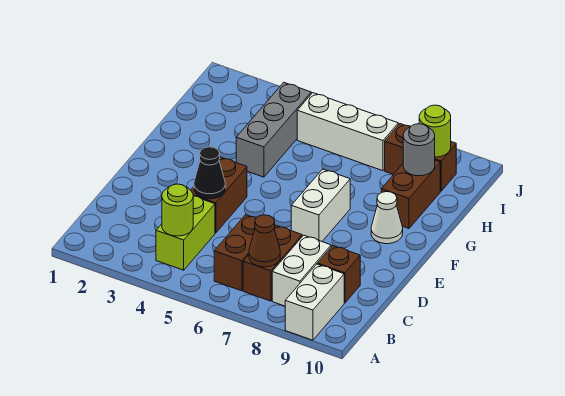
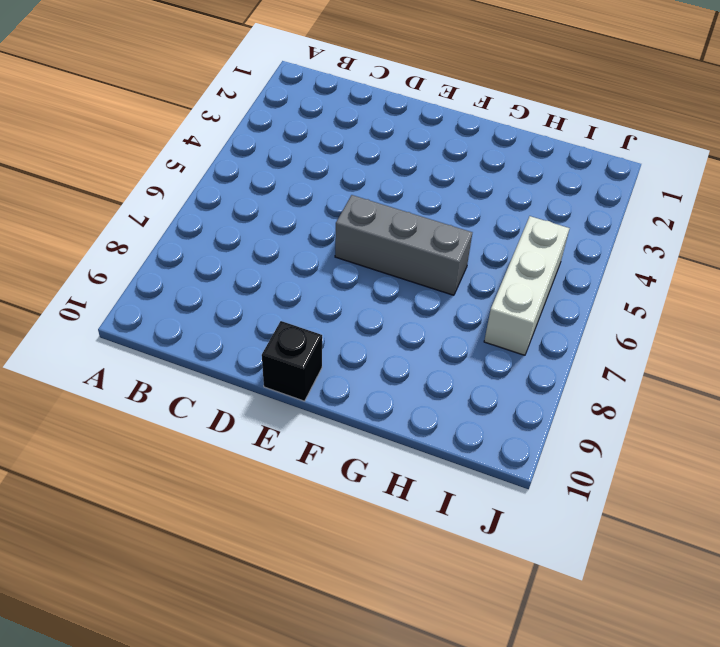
grey 1x3 brick [335,195,472,295] -> grey 1x3 brick moved to [236,82,311,177]
black 1x1 brick [262,321,322,401] -> none
none -> white 1x2 brick [285,264,344,340]
none -> lime 1x2 brick [156,196,215,270]
none -> brown 1x2 brick [214,215,257,291]

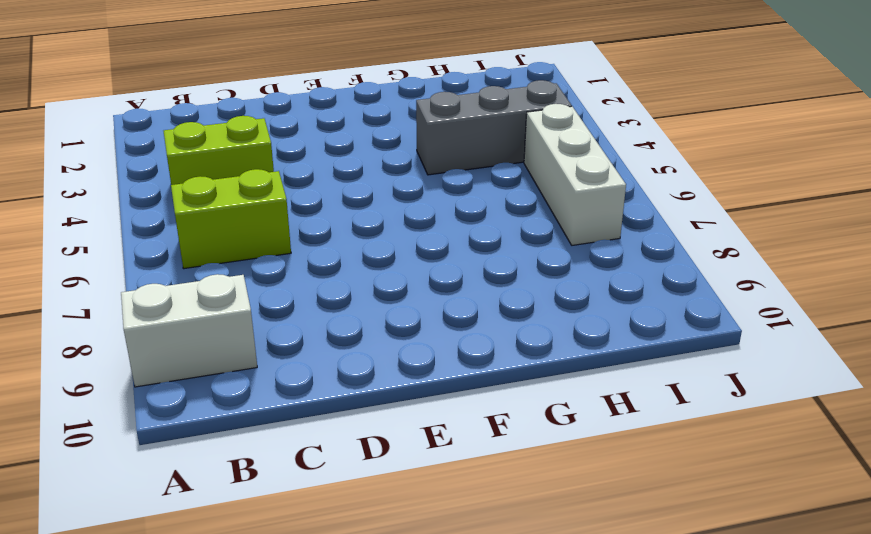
lime 1x2 brick [171,169,291,269] -> brown 1x2 brick [214,215,257,291]
none -> brown 1x2 brick [243,225,302,301]
none -> white 1x2 brick [272,235,331,306]
none -> brown 1x1 brick [317,246,360,303]

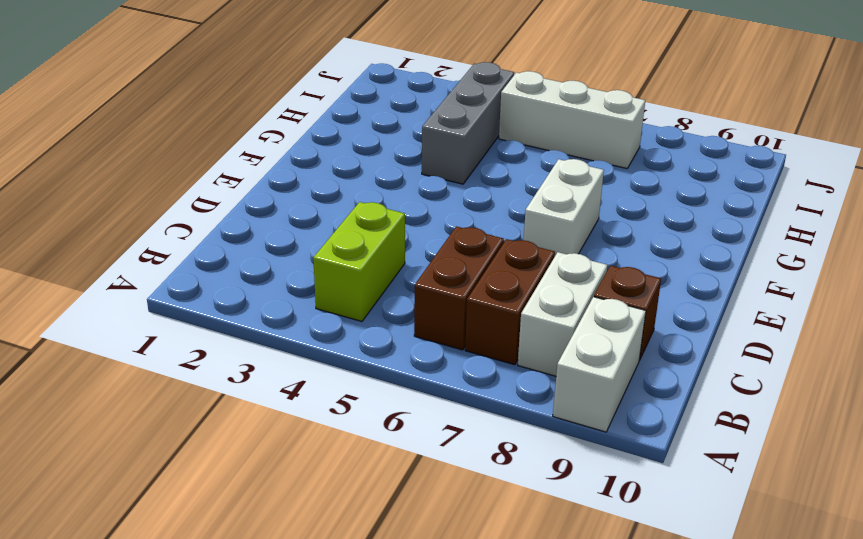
none -> brown 1x2 brick [191,157,247,233]
none -> white 1x1 cone [371,192,403,244]
none -> brown 1x2 brick [381,160,440,228]

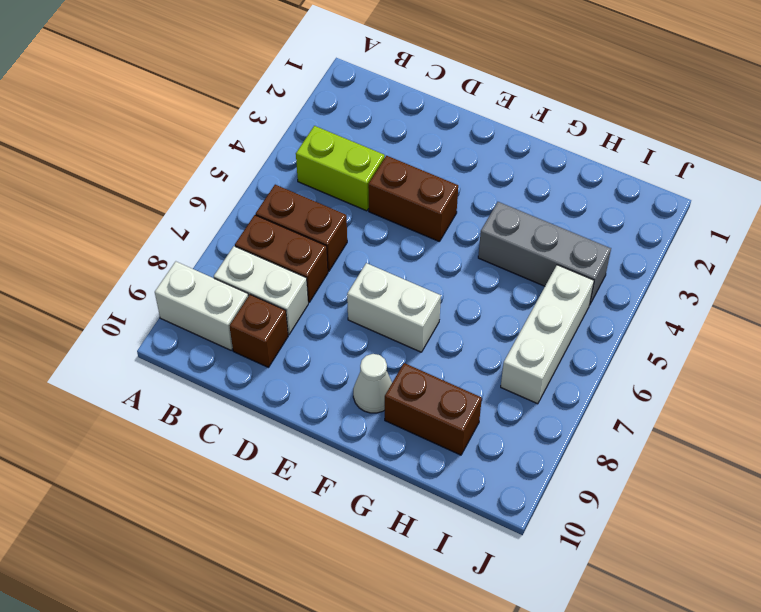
none -> brown 1x2 brick [385,124,456,191]
none -> lime 1x1 round brick [162,184,193,236]
none -> brown 1x1 cone [249,215,280,267]

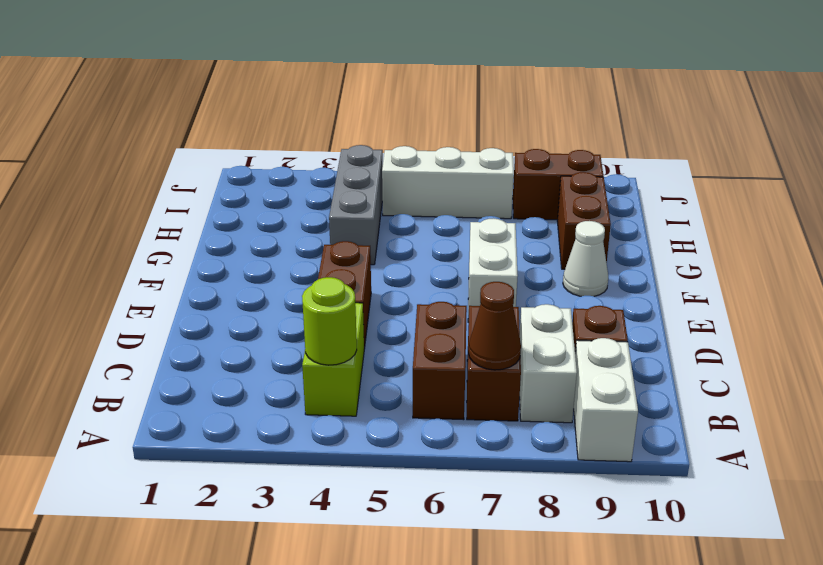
none -> black 1x1 cone [194,147,225,199]
none -> grey 1x1 round brick [403,124,435,176]
none -> lime 1x1 round brick [419,105,451,157]

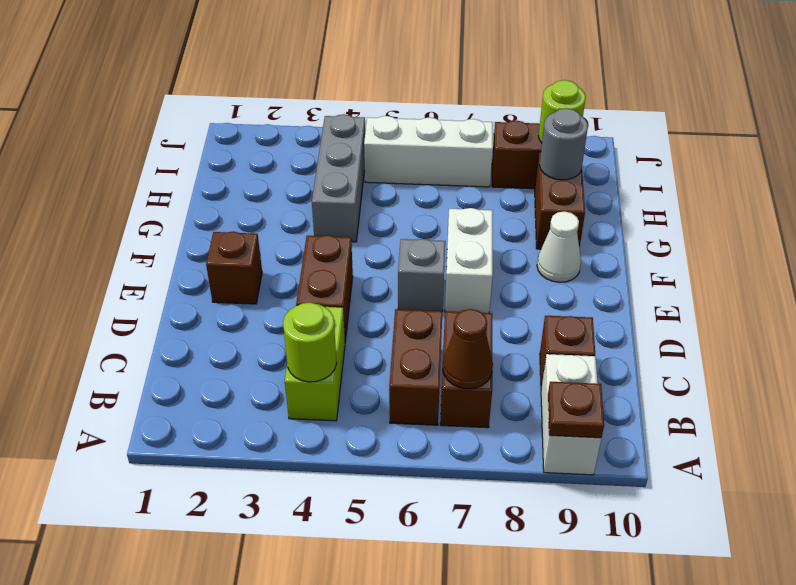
brown 1x1 plate [548,382,604,438] -> none
brown 1x1 brick [206,232,262,304] -> none
grey 1x1 brick [398,239,445,311] -> none
none -> white 1x2 brick [272,235,331,306]
none -> black 1x1 cone [194,147,225,199]

